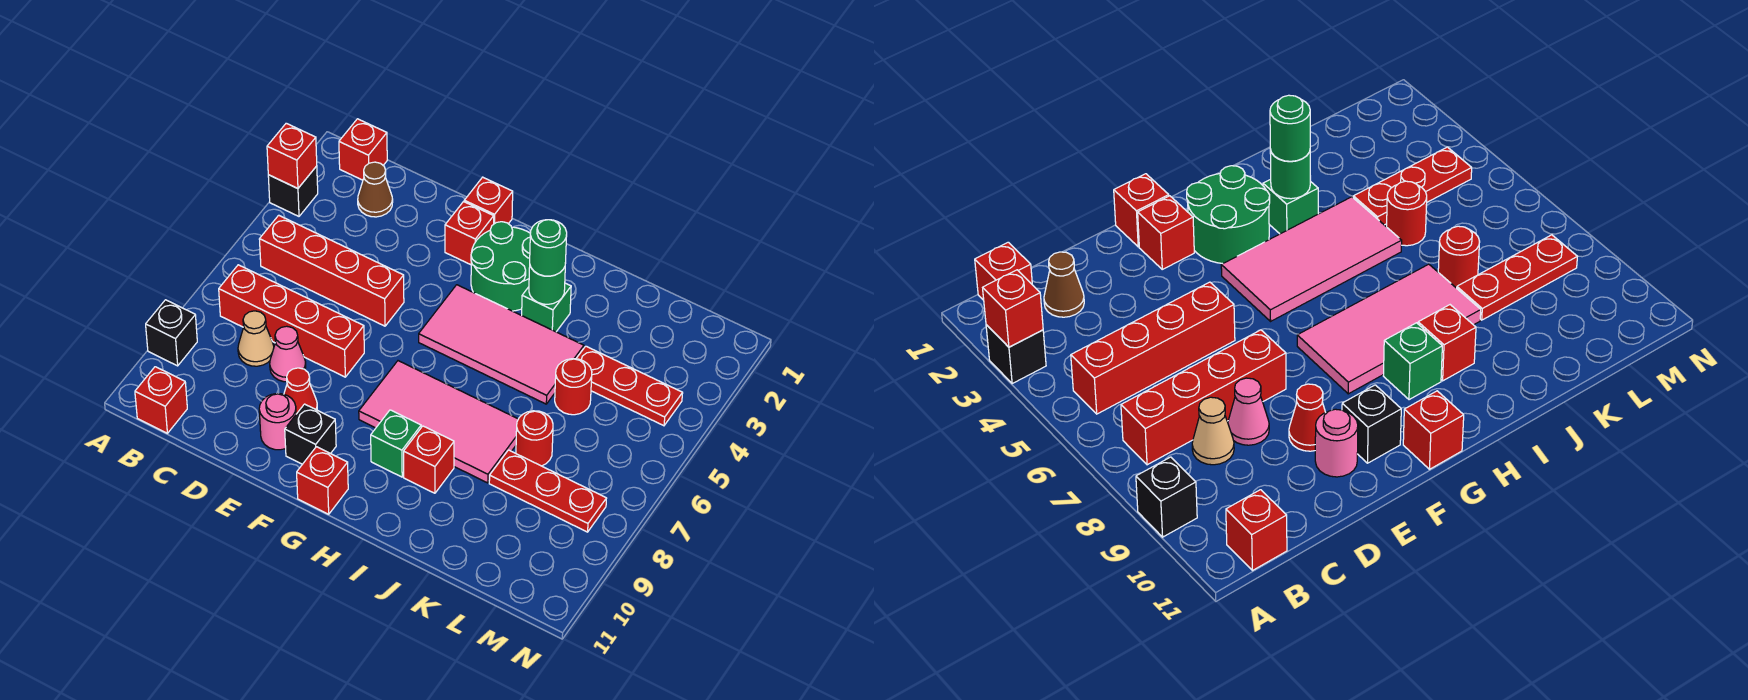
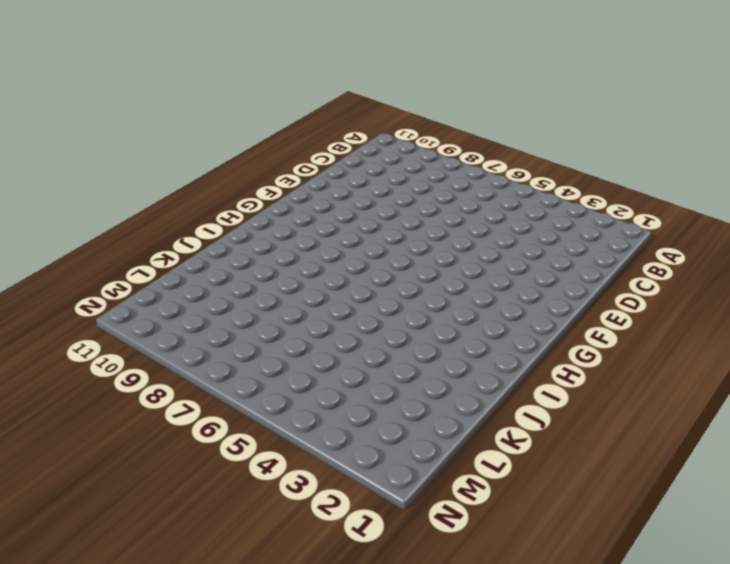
none -> black 1x1 brick [268,166,318,216]
none -> black 1x1 brick [146,300,197,366]
none -> red 1x1 brick [339,119,387,180]

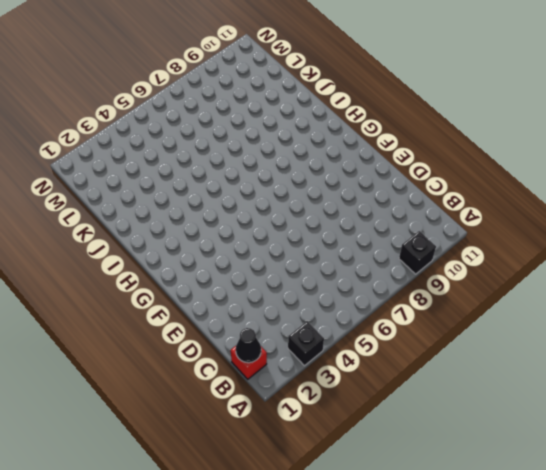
black 1x1 cone [236,328,261,363] -> none
none -> red 1x4 brick [259,215,404,326]
none -> red 1x4 brick [219,265,364,377]
none -> red 1x1 brick [135,367,187,433]

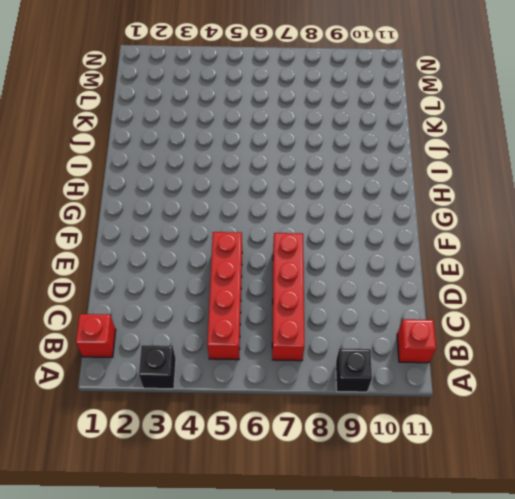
none -> brown 1x1 cone [358,162,393,217]
none -> tan 1x1 cone [238,311,274,366]
none -> pink 1x1 cone [270,326,306,382]

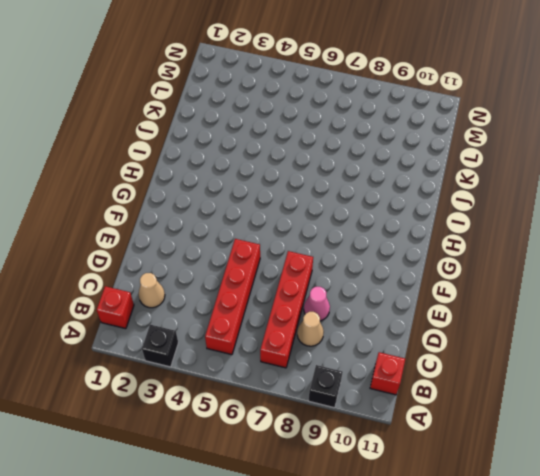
tan 1x1 cone [139,273,165,308] -> brown 1x1 cone [358,162,393,217]
none -> red 1x1 cone [284,368,317,414]
none -> pink 1x1 round brick [259,394,296,450]
none -> red 1x1 brick [464,177,513,224]

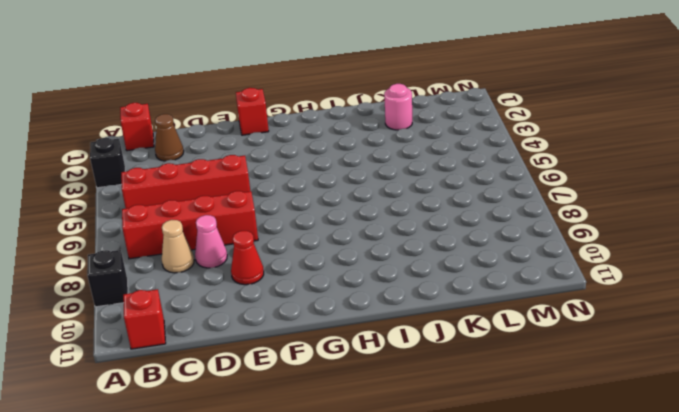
pink 1x1 round brick [384,84,412,130] -> pink 1x1 round brick moved to [259,394,296,450]
none -> red 1x1 brick [445,202,494,265]
none -> black 1x1 brick [285,404,336,464]
none -> green 2x2 round brick [471,222,530,311]

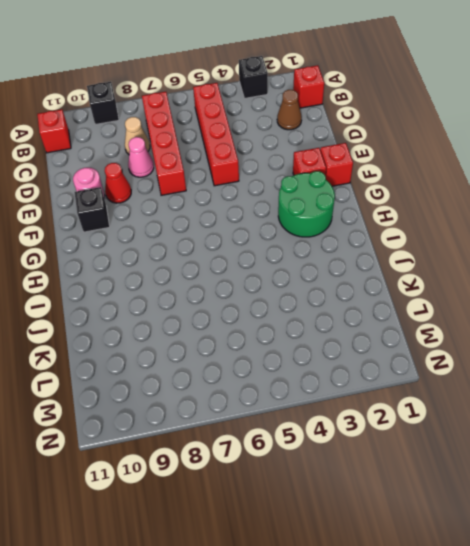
none -> pink 2x4 tile [419,285,584,404]
none -> pink 2x4 tile [359,361,518,483]
none -> red 1x1 brick [297,447,348,514]

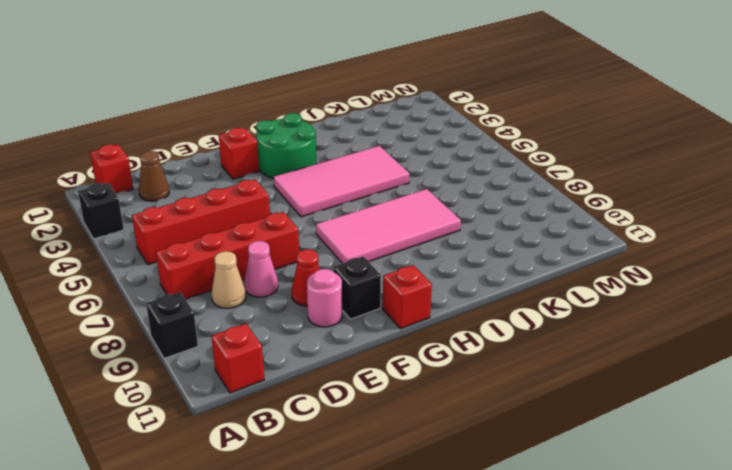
none -> red 1x1 brick [464,177,513,224]
none -> green 1x1 brick [371,410,421,477]
none -> green 1x1 brick [522,283,571,332]

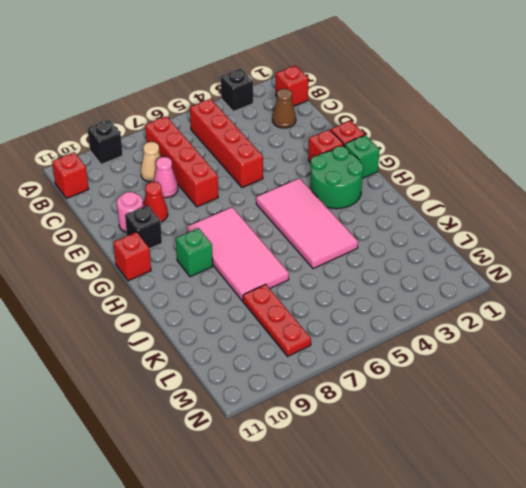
green 1x1 brick [345,135,380,178] -> green 1x1 brick moved to [522,283,571,332]
none -> red 1x1 brick [404,426,454,493]
none -> red 1x3 plate [576,346,683,426]
none -> red 1x1 round brick [555,359,592,415]

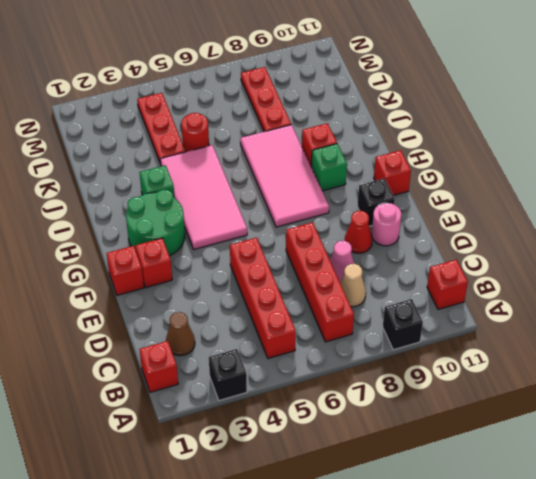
none -> red 1x1 round brick [516,411,553,466]
none -> red 1x1 brick [267,123,317,189]
none -> green 1x1 round brick [529,266,565,304]

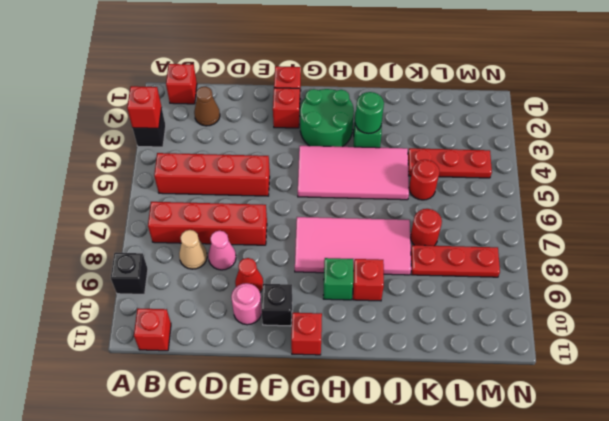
none -> green 1x1 round brick [530,220,567,276]

